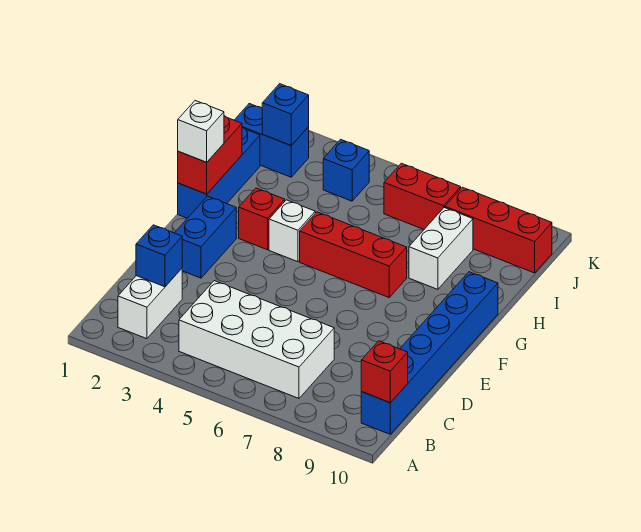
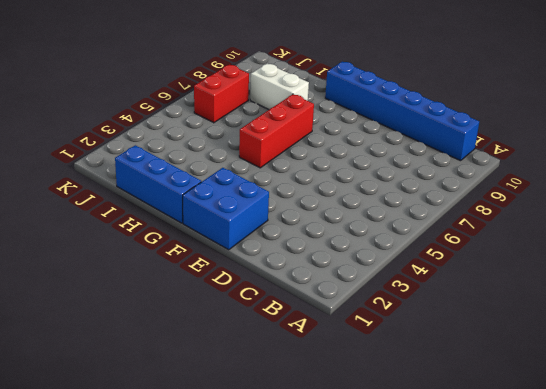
blue 2x2 brick [183,168,269,250] -> blue 1x2 brick [175,196,236,278]
none -> white 1x2 brick [118,269,182,339]
none -> white 2x4 brick [179,281,334,398]
none -> red 1x1 brick [239,188,285,250]

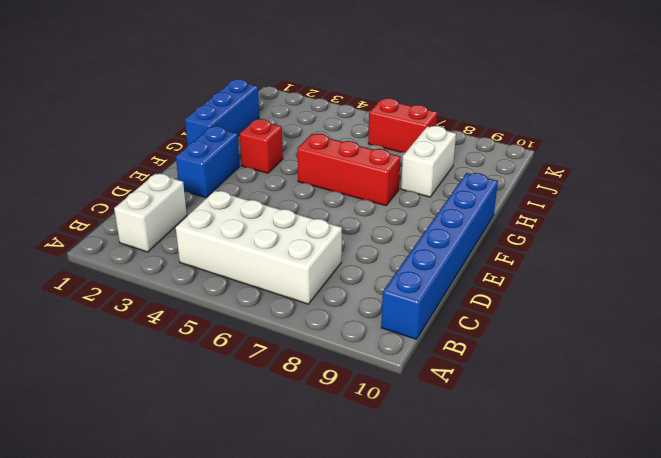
none -> white 1x1 brick [269,200,315,262]
none -> blue 1x2 brick [235,104,309,177]
none -> blue 1x1 brick [323,139,370,201]

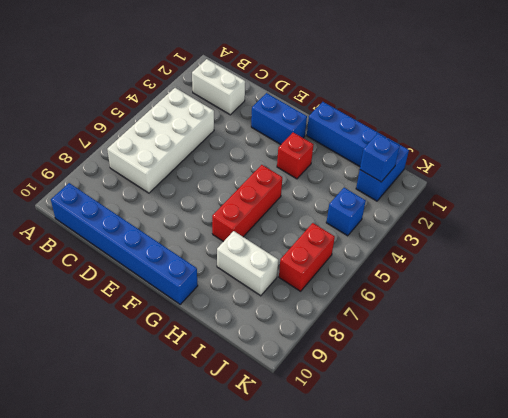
none -> white 1x1 brick [269,200,315,262]
none -> red 1x3 brick [445,187,552,273]
none -> red 1x1 brick [361,341,408,403]

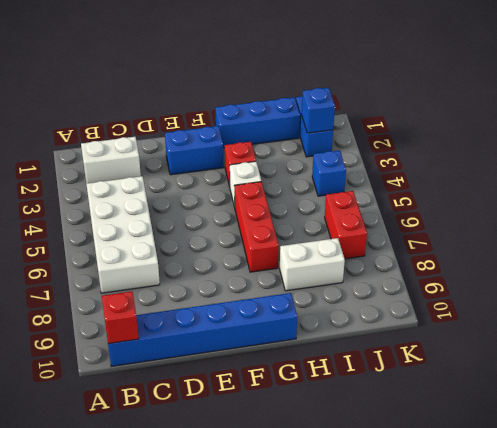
none -> red 1x3 brick [445,187,552,273]
none -> blue 1x1 brick [136,225,182,287]
none -> red 1x2 brick [178,116,242,194]

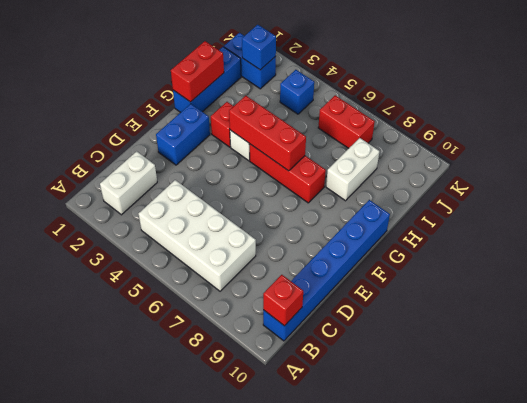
red 1x3 brick [229,96,306,171] -> red 1x3 brick moved to [445,187,552,273]
none -> blue 1x1 brick [136,225,182,287]
none -> white 1x1 brick [178,101,224,162]

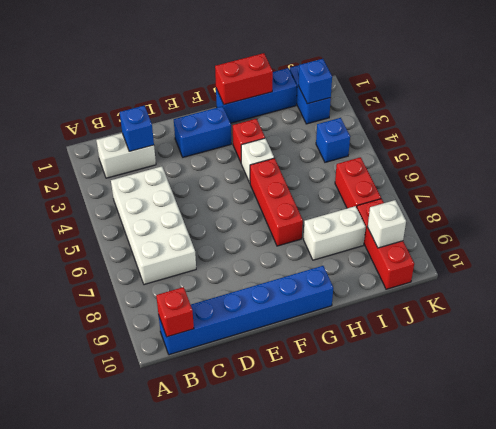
white 1x1 brick [368,200,406,248] -> white 1x1 brick moved to [178,101,224,162]

